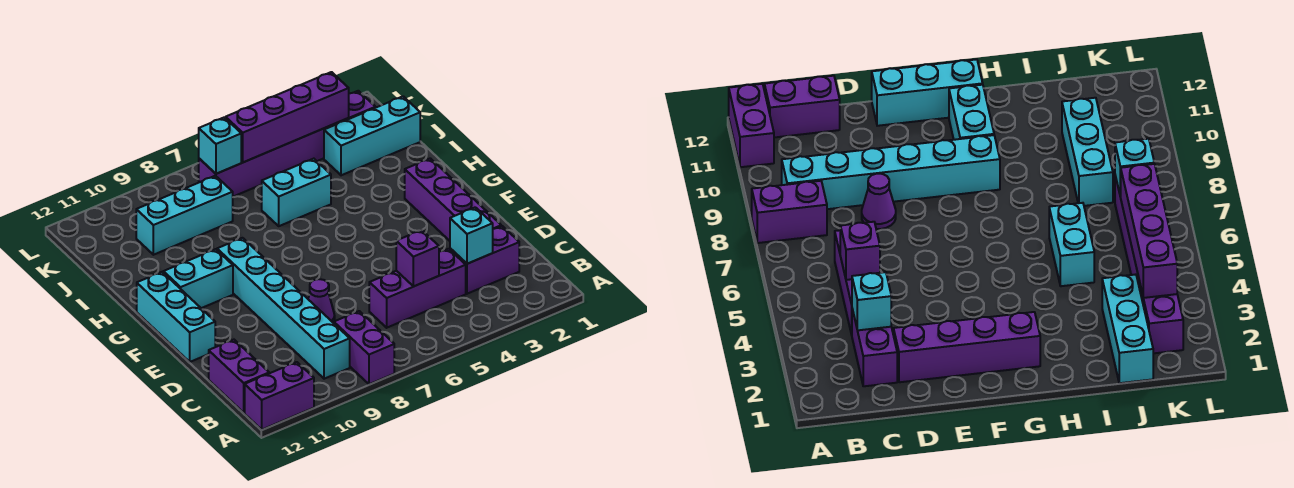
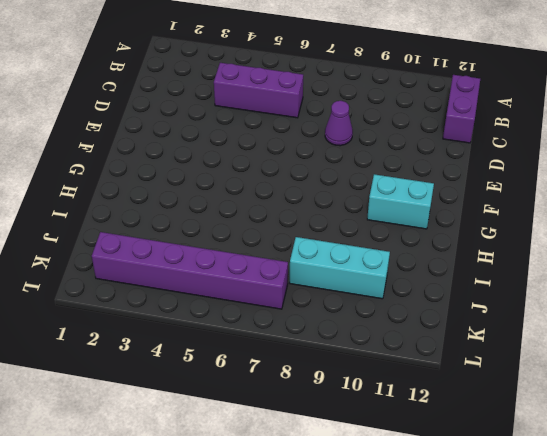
none -> purple 1x2 brick [334,311,394,384]
none -> purple 1x2 brick [245,362,314,430]
none -> cyan 1x6 brick [217,238,350,379]

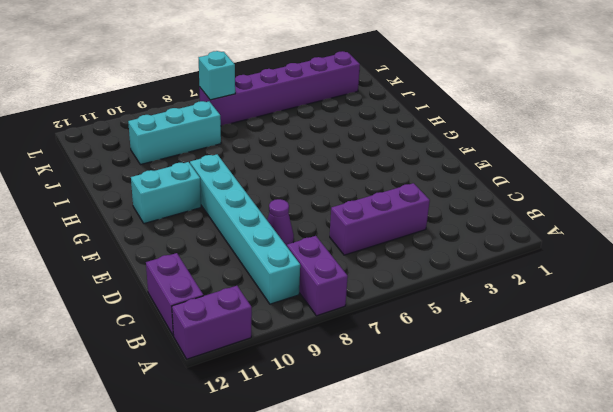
none -> purple 1x2 brick [450,226,519,294]
none -> purple 1x4 brick [405,158,501,241]
none -> cyan 1x3 brick [137,272,215,362]

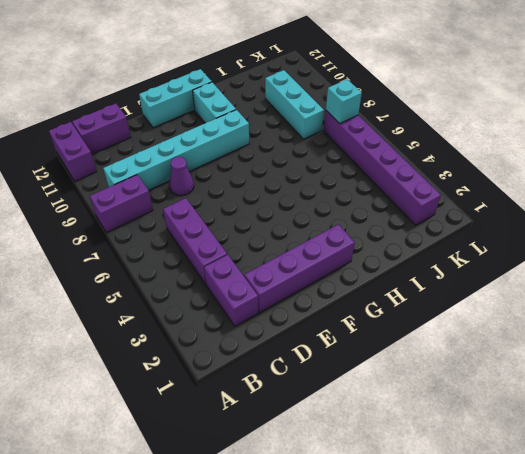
none -> cyan 1x2 brick [262,159,331,226]
none -> cyan 1x3 brick [324,96,420,175]
none -> cyan 1x1 brick [450,207,493,264]

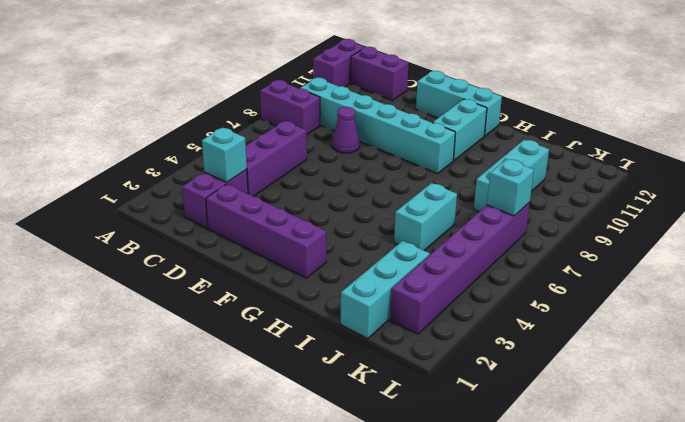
none -> purple 1x1 brick [396,230,439,287]
none -> purple 1x4 brick [226,72,349,162]

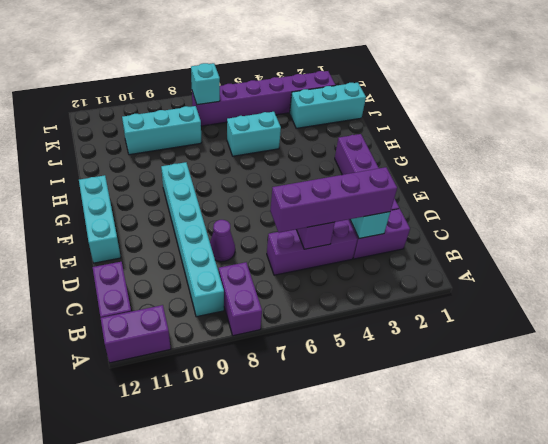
purple 1x4 brick [270,167,397,233] -> purple 1x4 brick moved to [226,72,349,162]
none -> cyan 1x2 brick [163,249,233,308]

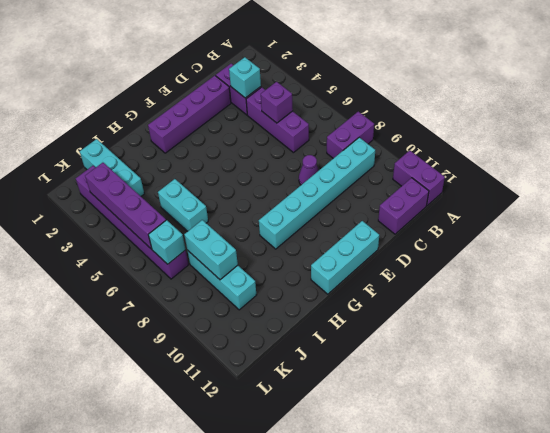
cyan 1x2 brick [184,220,238,280] -> cyan 1x2 brick moved to [163,249,233,308]

